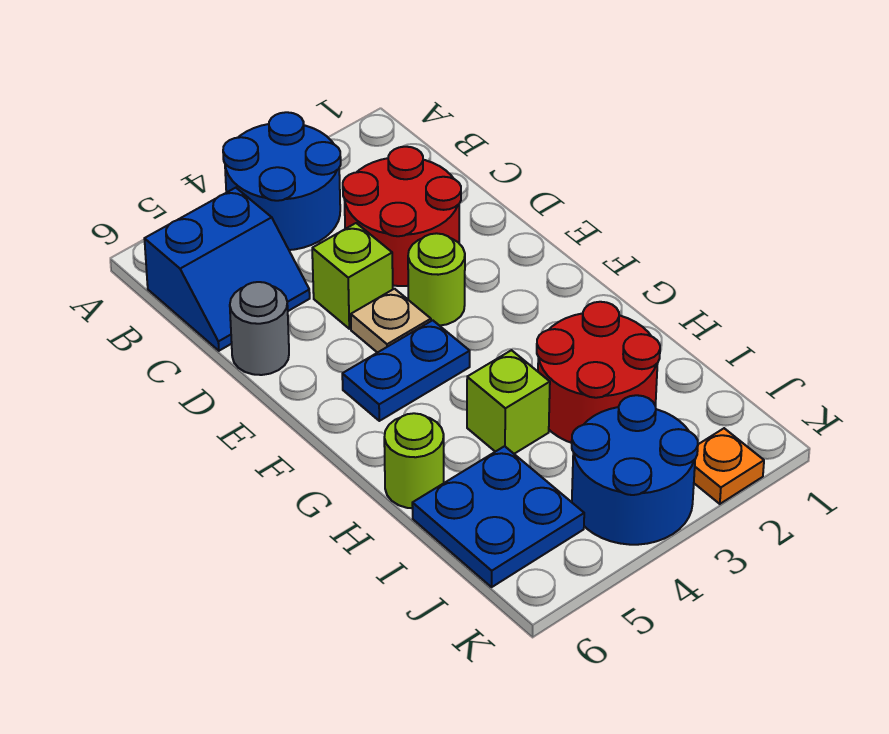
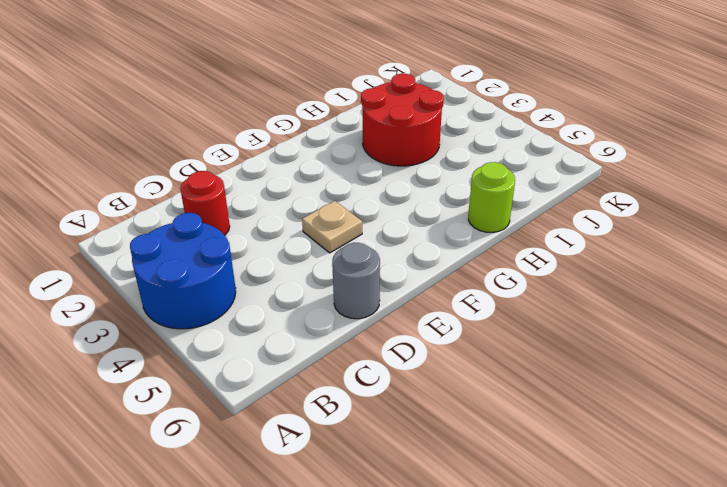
red 1x1 round brick [180,171,230,235] -> red 2x2 round brick [343,147,461,286]
none -> blue 2x2 slope [144,188,310,351]
none -> lime 1x1 brick [312,223,393,329]
none -> lime 1x1 round brick [408,233,465,326]

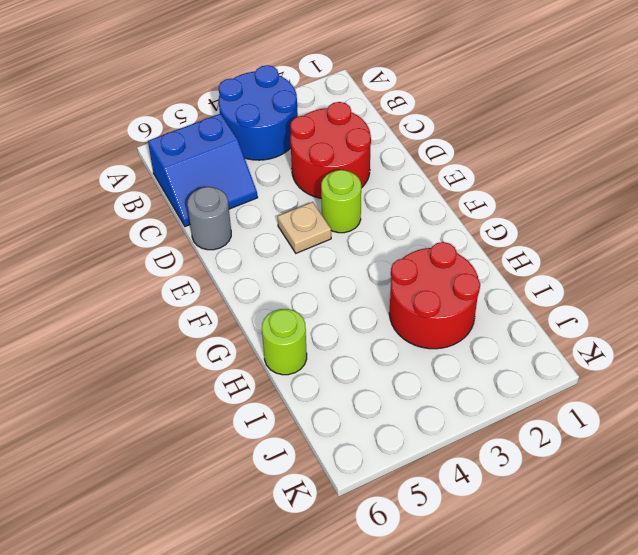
none -> lime 1x1 brick [312,223,393,329]
none -> blue 1x2 plate [342,320,470,421]
none -> lime 1x1 brick [467,350,550,454]

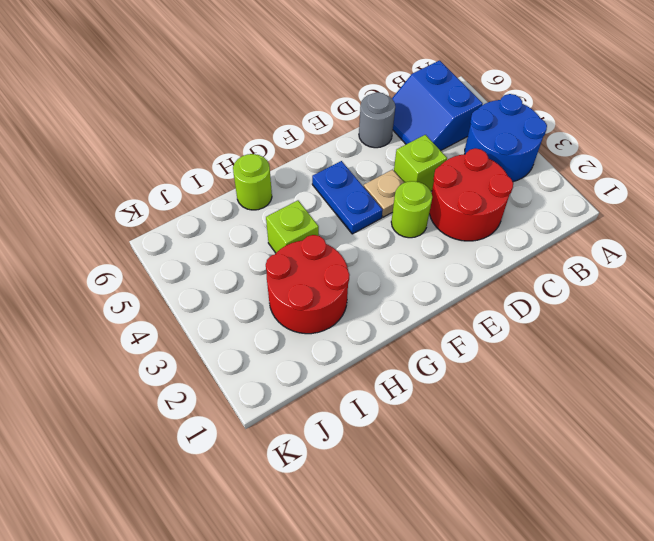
none -> blue 2x2 plate [412,446,584,587]
none -> blue 2x2 round brick [572,395,698,545]
none -> orange 1x1 plate [694,428,764,504]

